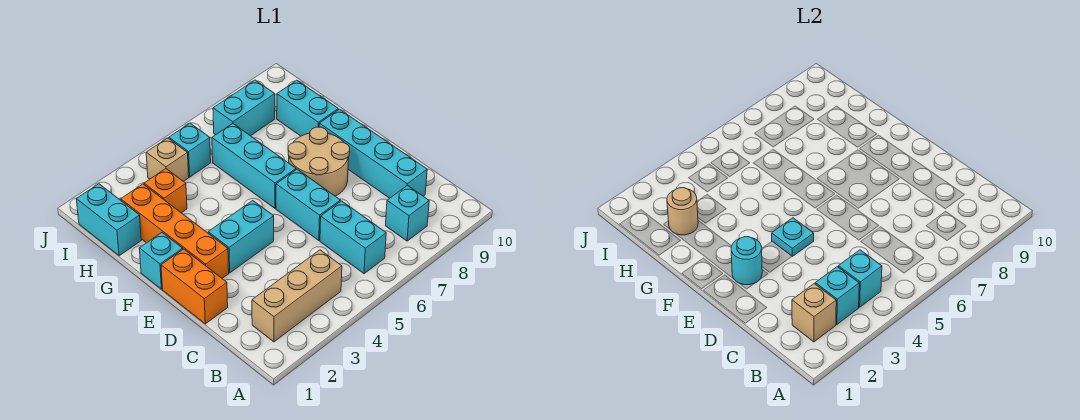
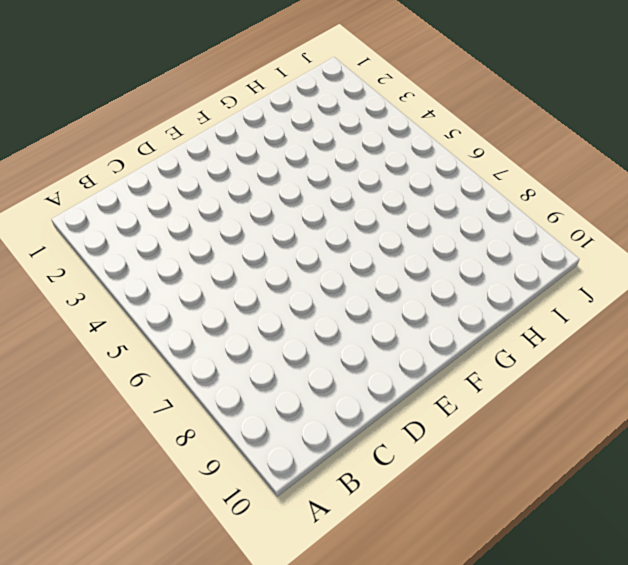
none -> tan 1x3 brick [252,250,342,342]
none -> cyan 1x2 brick [320,201,386,274]
none -> cyan 1x1 brick [386,185,429,241]

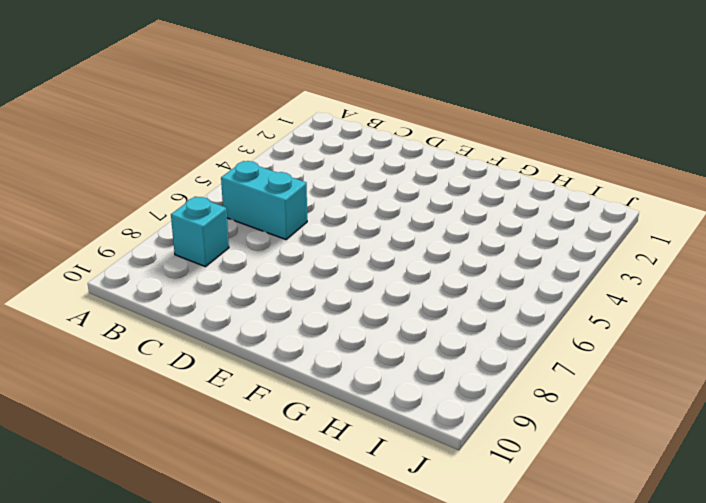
none -> tan 1x3 brick [252,250,342,342]
none -> cyan 1x4 brick [319,109,427,198]
none -> orange 1x2 brick [161,249,228,324]

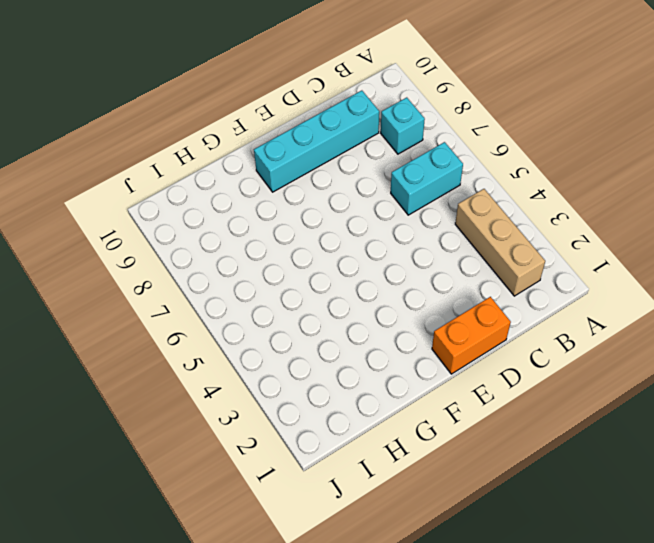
none -> cyan 1x2 brick [276,169,340,241]
none -> orange 1x4 brick [121,184,229,278]
none -> cyan 1x2 brick [208,201,274,273]

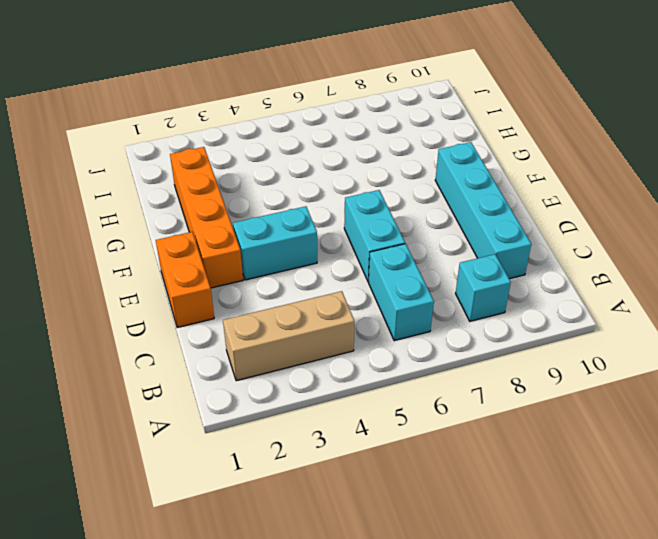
none -> tan 2x2 round brick [288,127,350,196]
none -> cyan 1x1 brick [139,233,183,289]
none -> cyan 1x3 brick [212,124,296,208]

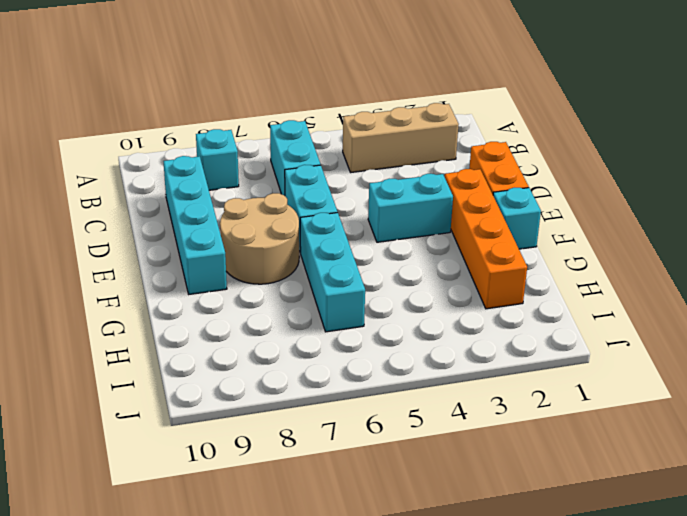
none -> cyan 1x2 brick [277,80,338,136]
none -> cyan 1x2 brick [76,184,141,256]
none -> orange 1x1 brick [144,169,187,213]

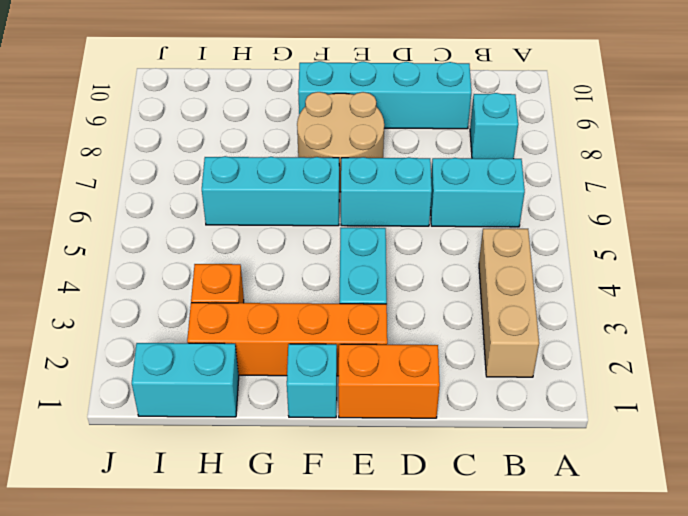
none -> cyan 1x2 brick [277,80,338,136]
none -> tan 1x1 brick [146,138,189,182]
none -> cyan 1x1 brick [169,123,211,177]

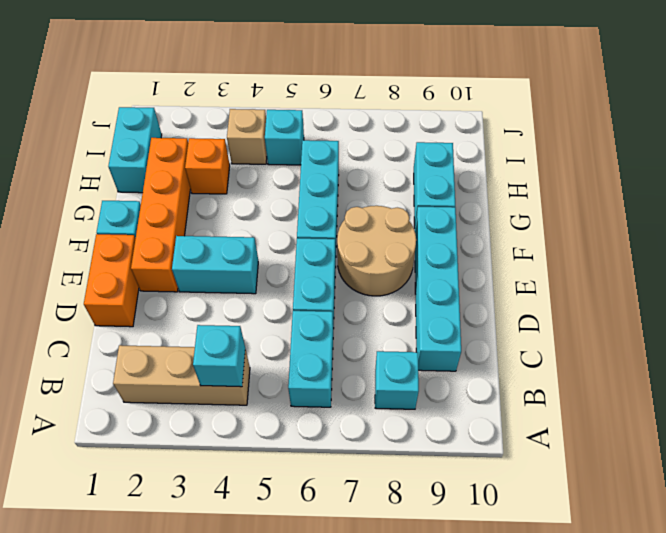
none -> cyan 1x2 brick [213,80,275,136]
none -> tan 1x1 brick [792,284,836,342]
none -> cyan 1x1 brick [815,267,859,324]

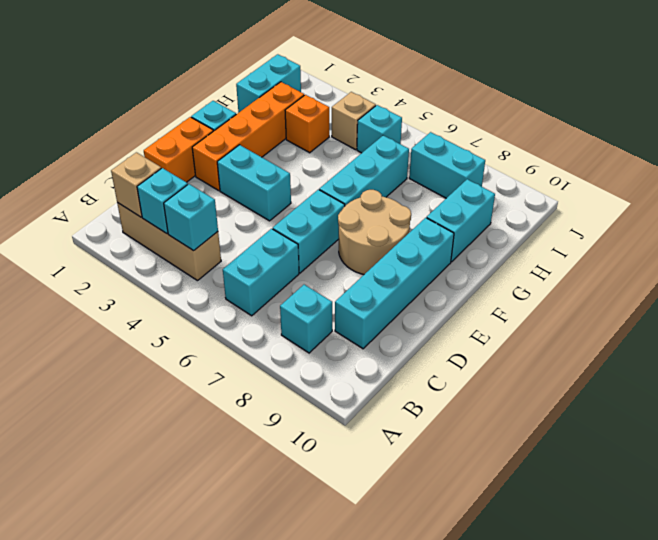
none -> cyan 1x1 round brick [731,237,762,285]
none -> cyan 1x1 plate [772,218,814,256]
none -> tan 1x1 round brick [667,188,698,235]

